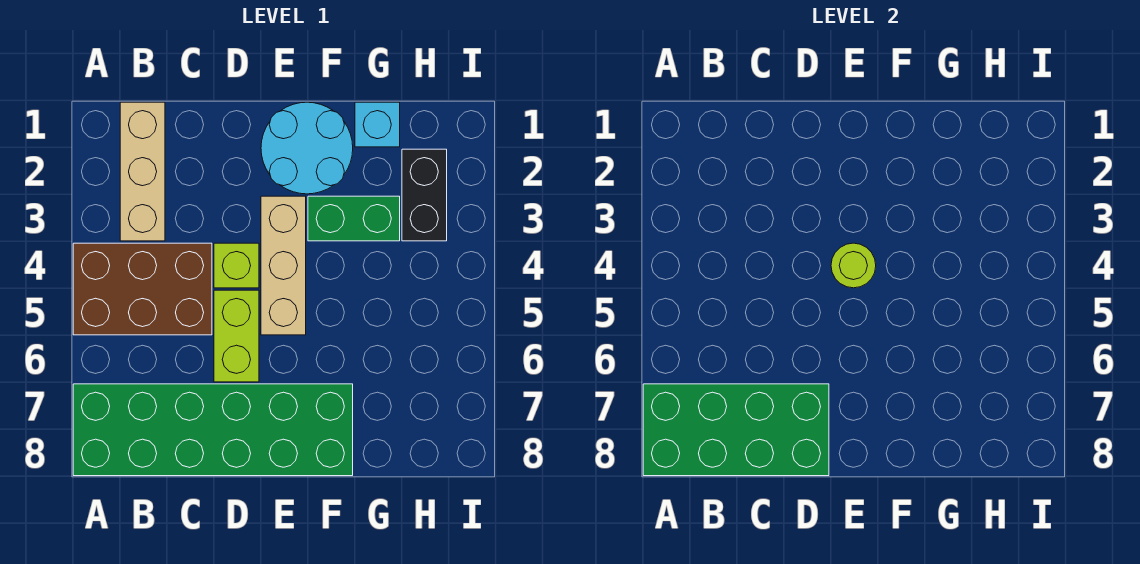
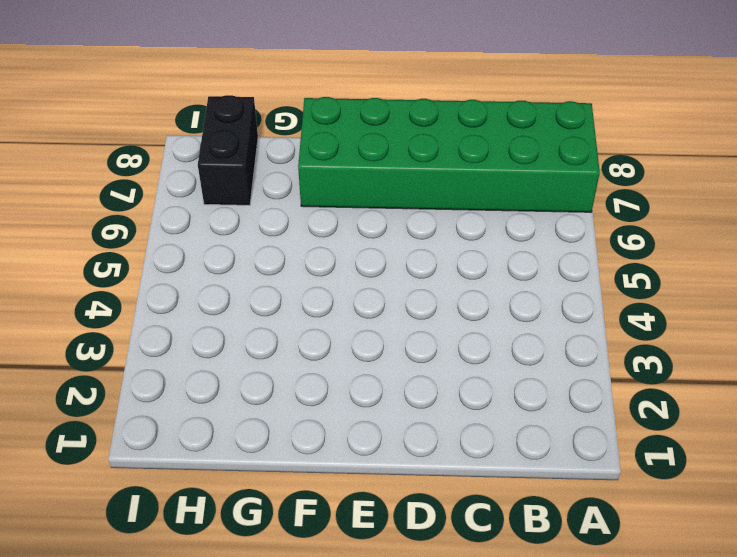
black 1x2 brick [198,95,258,205] -> black 1x2 brick moved to [402,149,447,241]
none -> brown 2x3 brick [73,243,212,335]
none -> tan 1x3 brick [120,102,165,241]
none -> lime 1x1 brick [214,243,259,288]

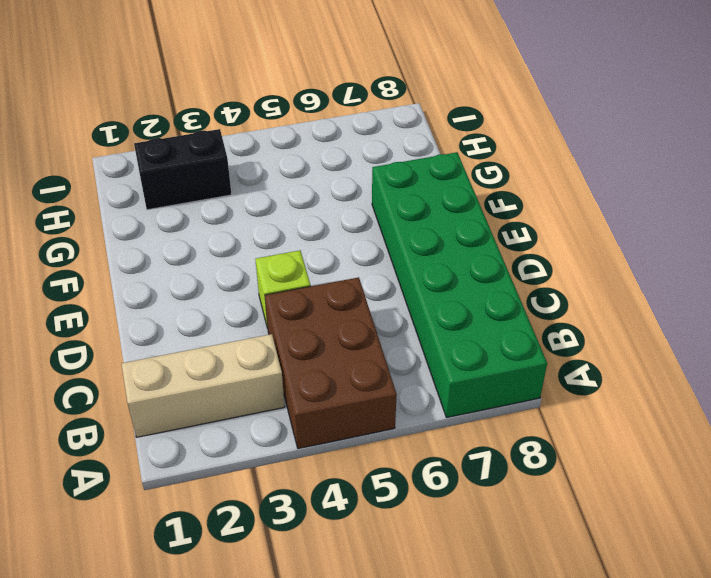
none -> lime 1x2 brick [214,290,259,382]
none -> cyan 2x2 round brick [261,102,353,194]
none -> tan 1x3 brick [261,196,306,335]

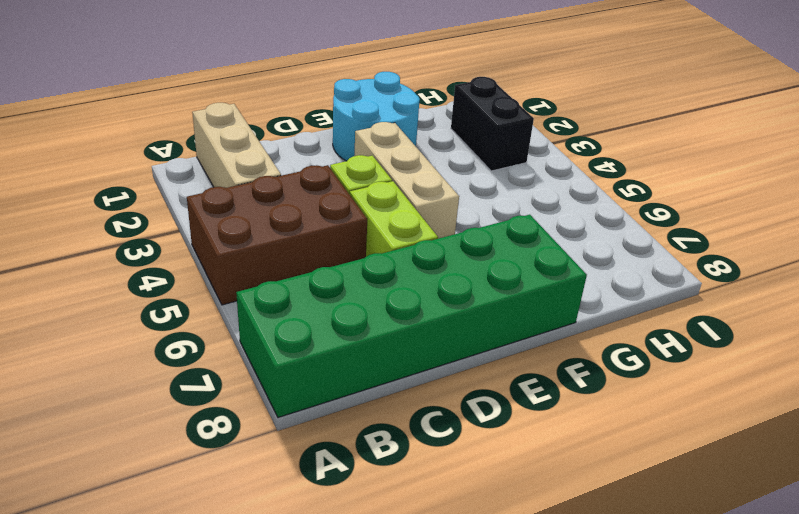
none -> green 1x2 brick [308,196,400,241]
none -> cyan 1x1 brick [355,102,400,147]
none -> green 2x4 brick [643,384,829,476]

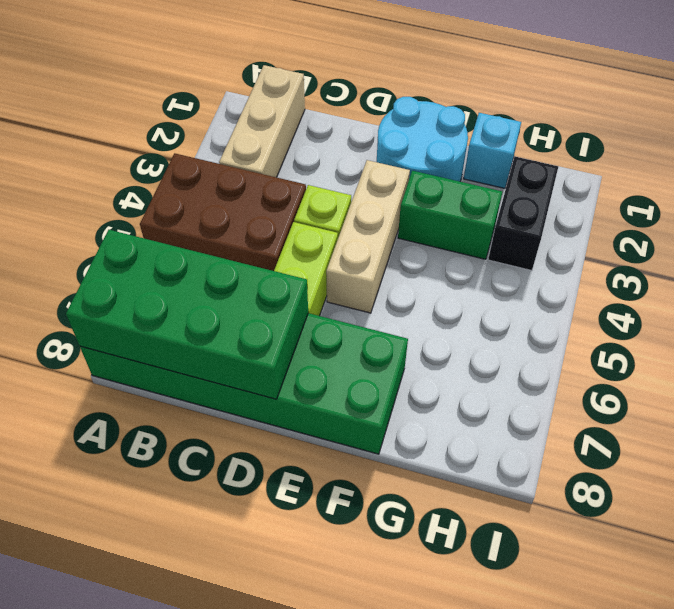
none -> lime 1x1 round brick [831,243,876,288]

